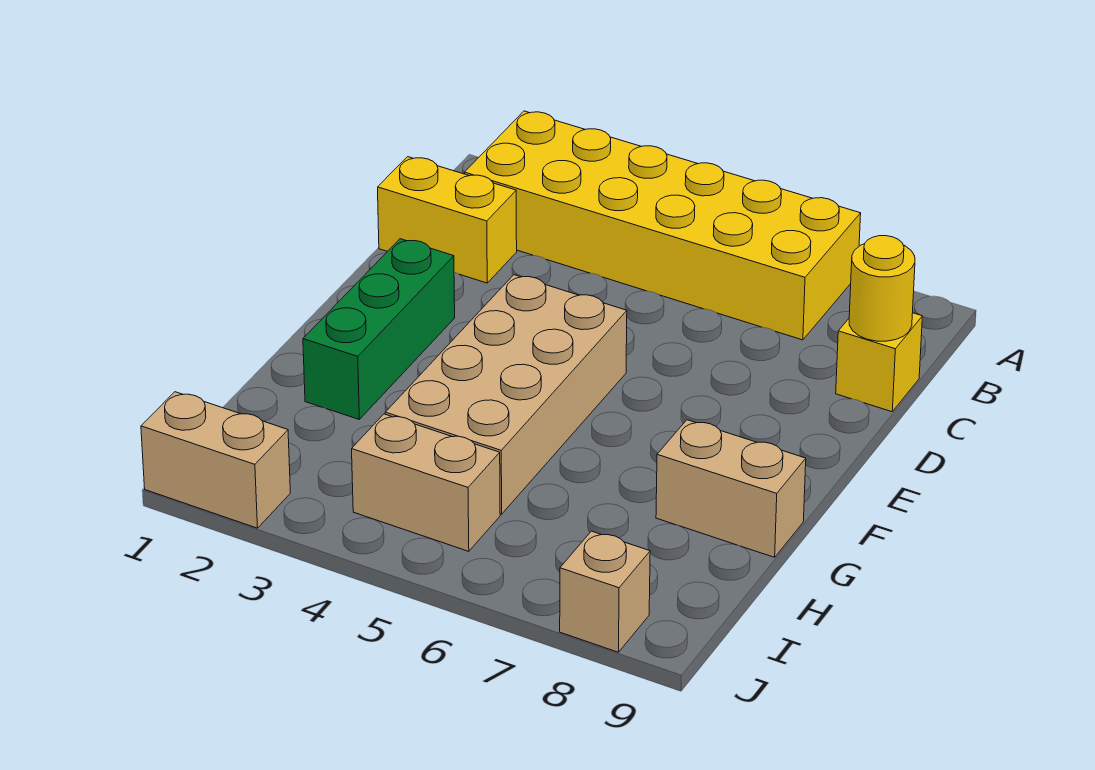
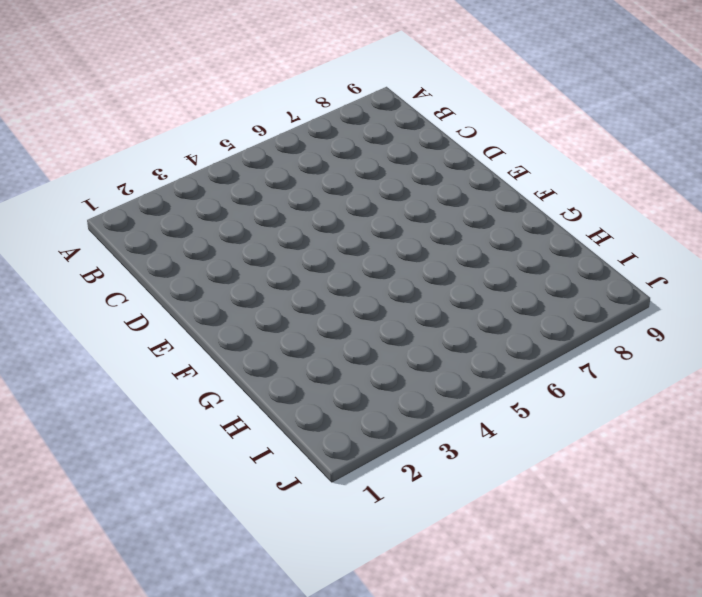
none -> yellow 2x6 brick [465,111,861,340]
none -> yellow 1x2 brick [378,157,517,283]

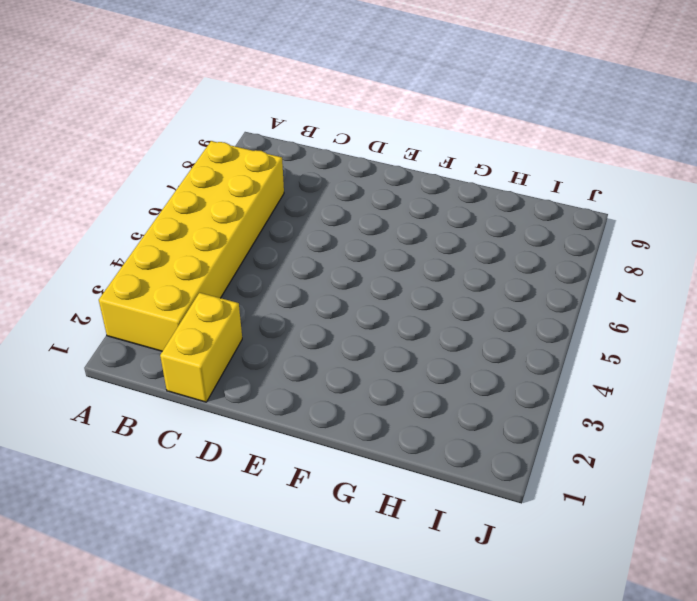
none -> yellow 1x1 brick [836,313,922,412]
none -> green 1x3 brick [303,239,455,419]

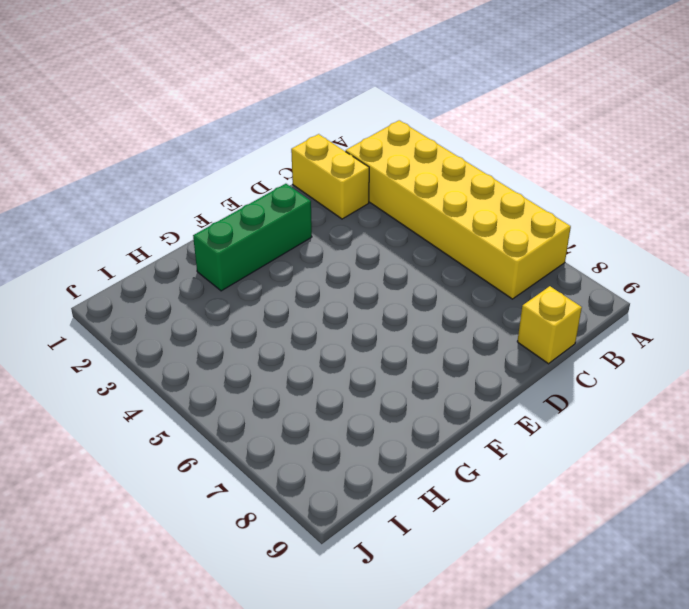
none -> tan 2x4 brick [385,275,627,514]
none -> tan 1x2 brick [656,420,806,557]

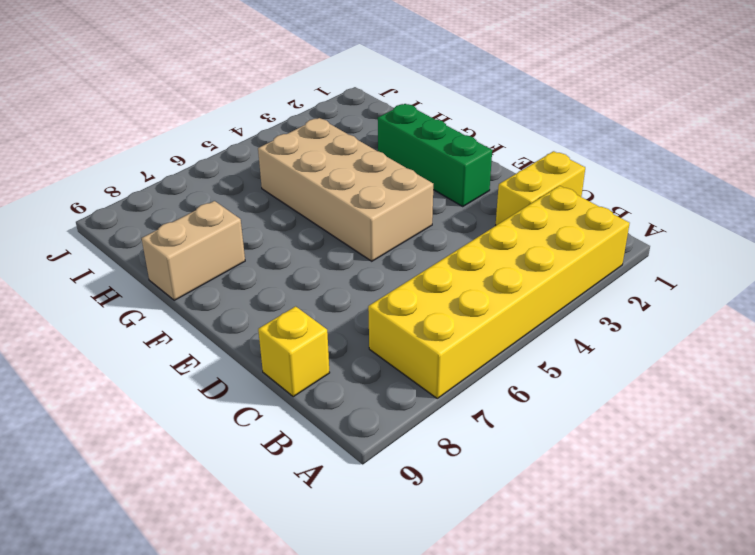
none -> tan 1x2 brick [352,414,500,551]
none -> tan 1x2 brick [141,392,290,528]

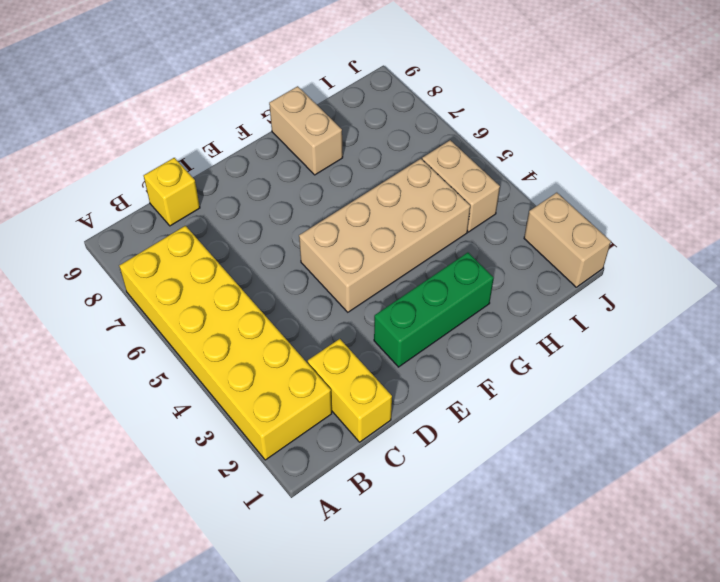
none -> tan 1x1 brick [560,531,650,652]
none -> yellow 1x1 round brick [849,236,915,341]

